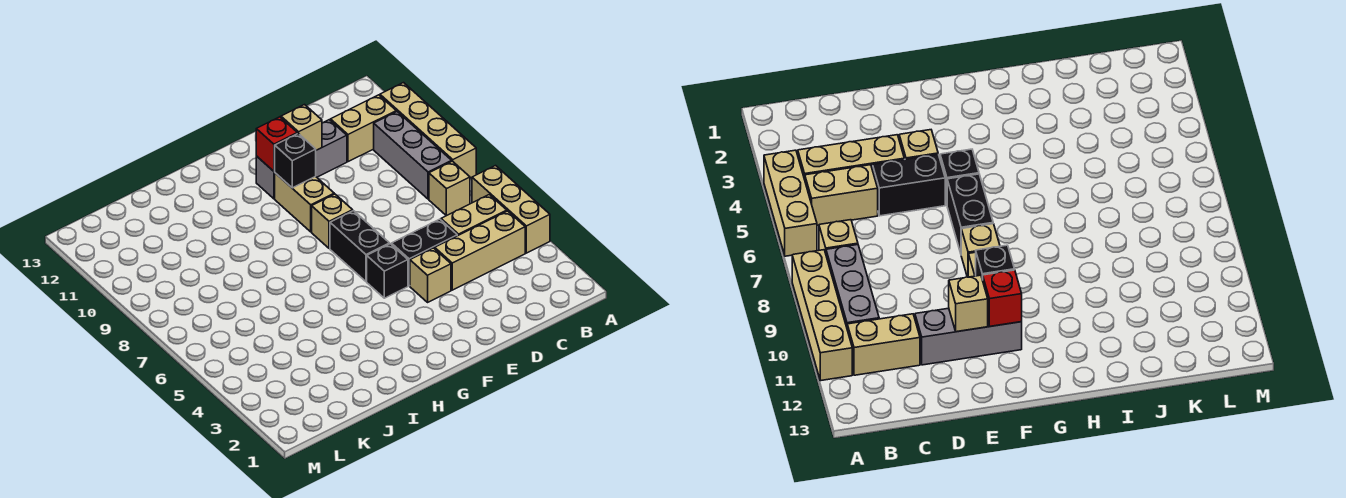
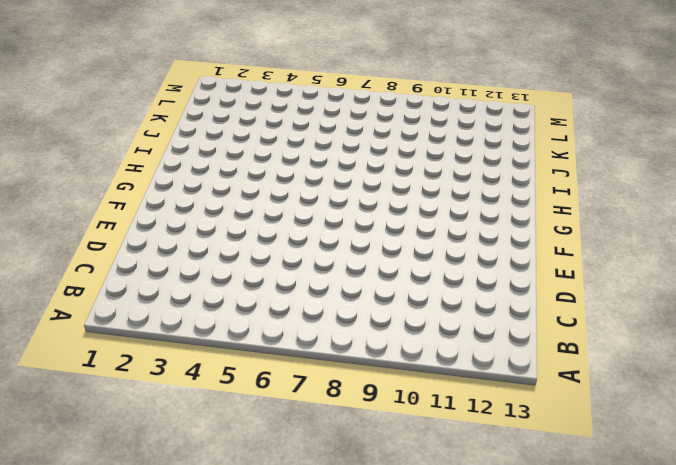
none -> tan 1x3 brick [472,166,550,253]
none -> tan 1x4 brick [380,83,476,178]
none -> tan 1x3 brick [435,211,525,290]

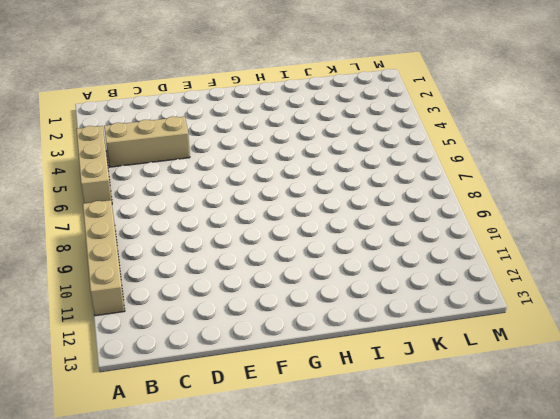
none -> tan 1x2 brick [441,194,507,236]
none -> tan 1x1 brick [429,161,470,216]
none -> grey 1x3 brick [374,112,452,199]

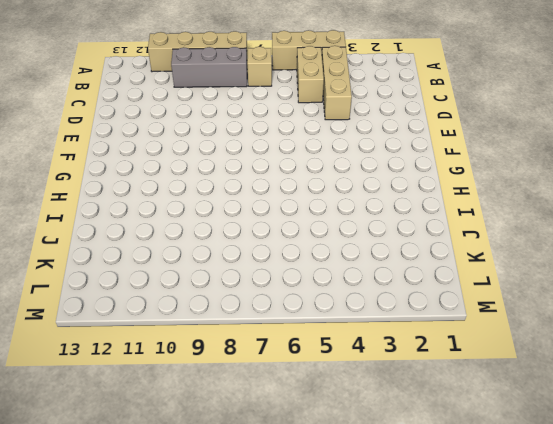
none -> tan 1x2 brick [331,95,396,162]
none -> black 1x2 brick [392,219,457,286]
none -> grey 1x3 brick [256,120,347,199]

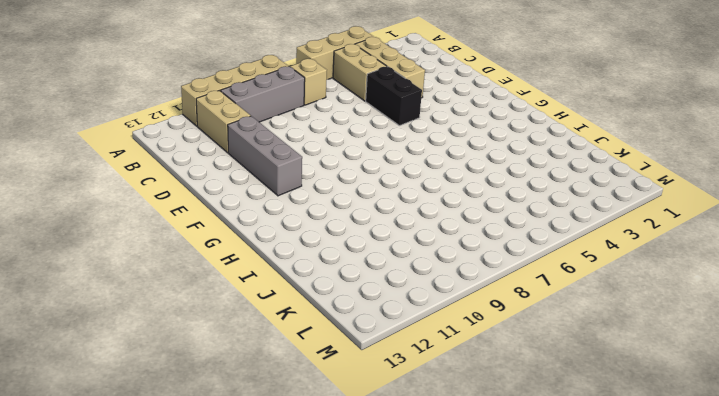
none -> tan 1x1 brick [410,248,451,302]
none -> black 1x1 brick [367,244,408,298]
none -> black 1x2 brick [330,211,389,282]

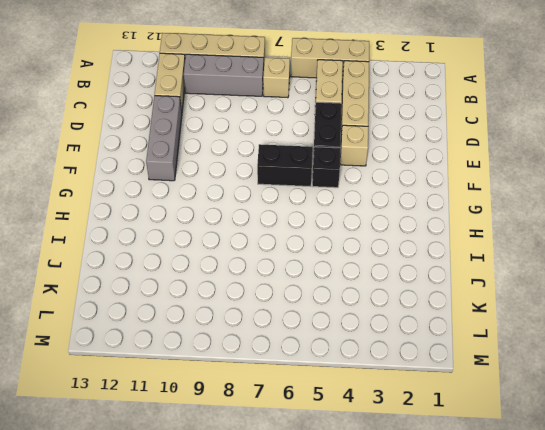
none -> tan 1x1 brick [312,194,353,248]
none -> tan 1x2 brick [275,173,334,232]
none -> tan 1x1 brick [281,105,322,150]

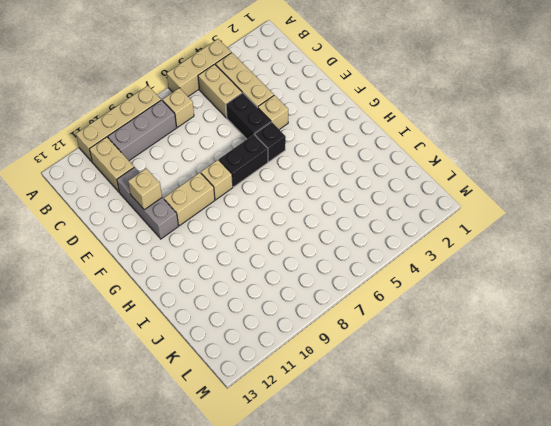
none -> black 1x1 brick [275,133,316,188]
none -> red 1x1 brick [256,117,297,171]

